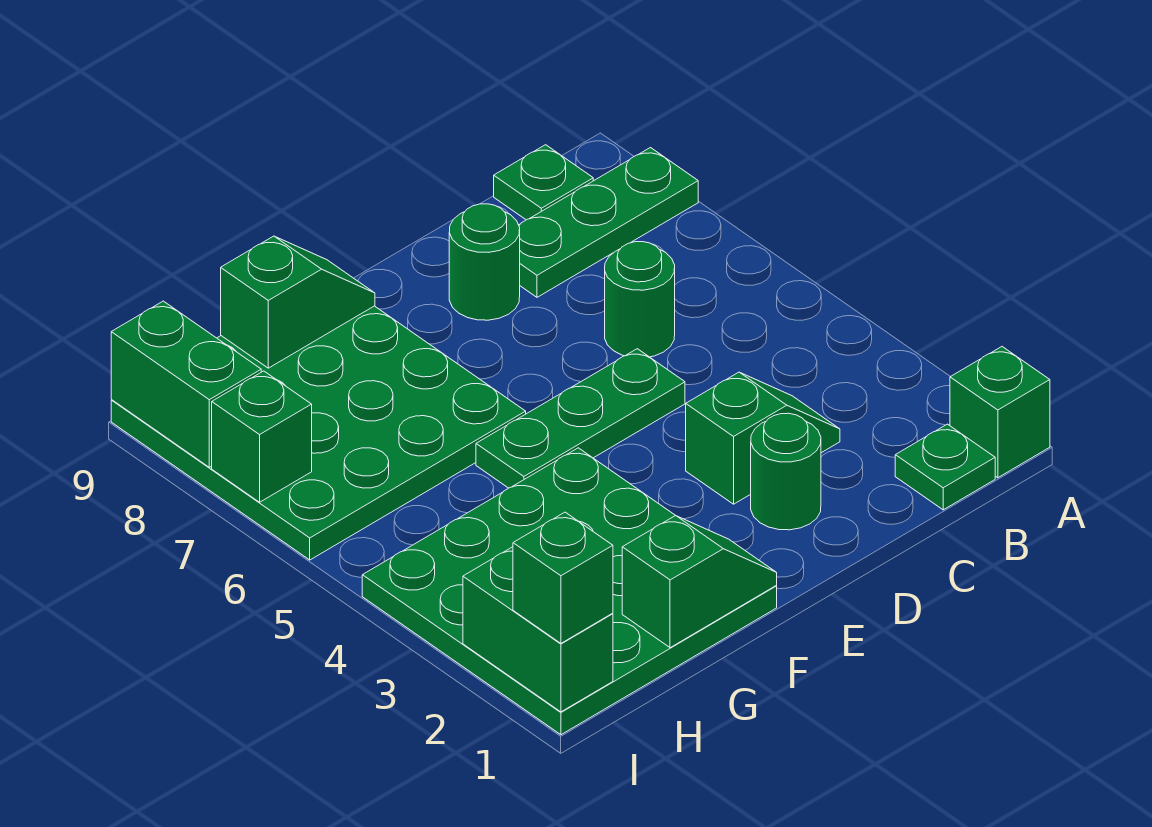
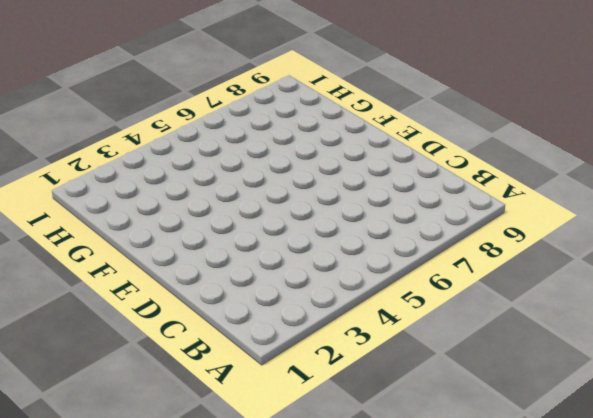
none -> green 1x1 brick [950,347,1050,478]
none -> green 1x3 plate [519,148,698,297]
none -> green 1x1 plate [895,424,995,510]

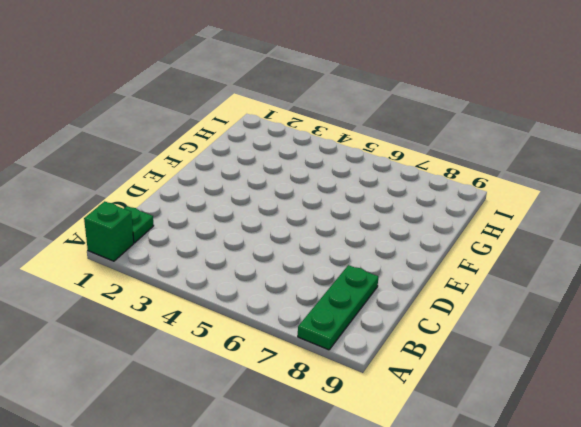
none -> green 1x1 plate [494,145,593,220]
none -> green 1x2 slope [686,372,840,504]
none -> green 1x1 round brick [605,242,675,357]

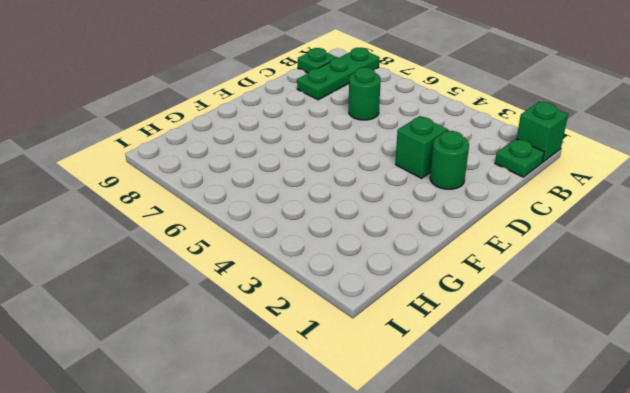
none -> green 1x3 plate [476,349,685,488]
none -> green 1x1 round brick [449,204,520,320]
none -> green 4x4 plate [362,448,777,735]

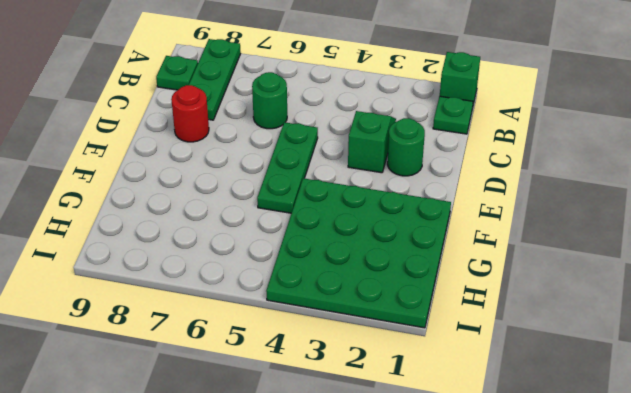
red 1x1 round brick [171,85,209,142] -> green 1x1 round brick [449,204,520,320]
none -> green 4x4 plate [111,306,526,560]
none -> green 1x2 slope [622,516,777,648]
none -> green 1x2 slope [221,236,375,368]

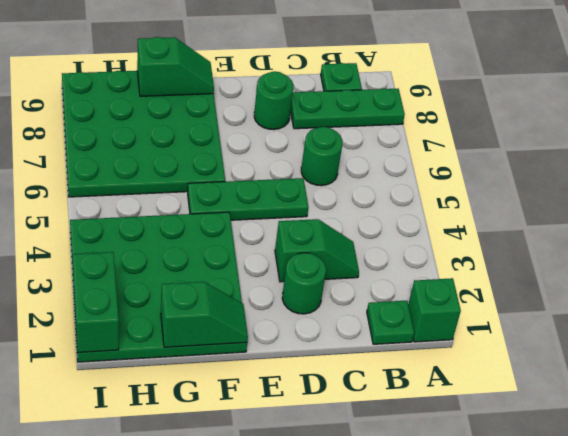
none -> green 1x1 brick [212,371,312,502]
none -> green 1x2 brick [111,301,261,467]
none -> green 1x1 brick [513,512,613,643]

